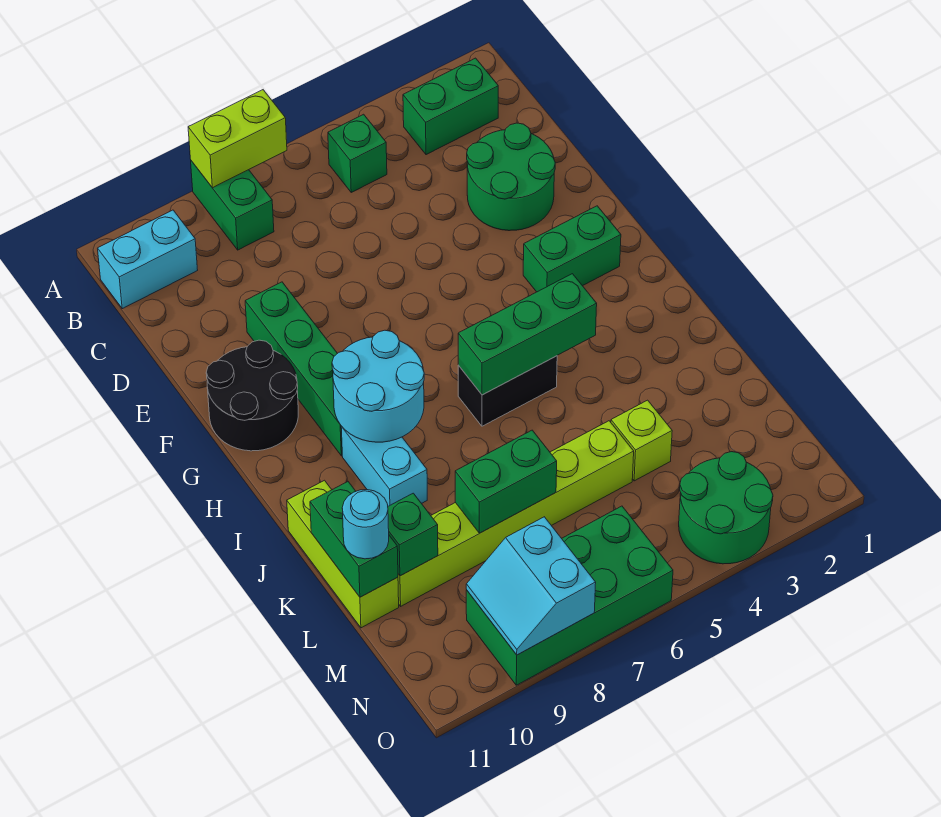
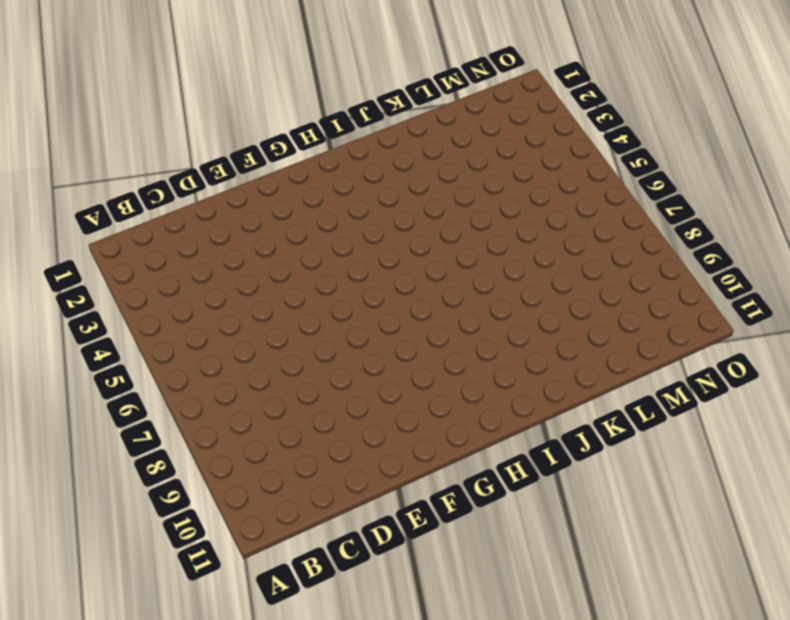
none -> green 1x2 brick [191,161,274,250]
none -> green 1x2 brick [403,58,498,155]
none -> green 1x1 brick [328,114,387,192]

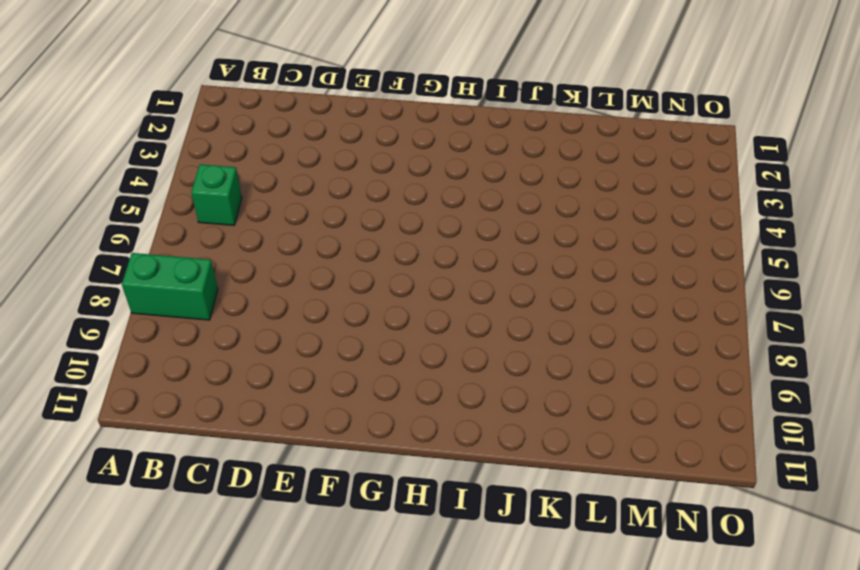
none -> green 1x2 brick [403,58,498,155]
none -> cyan 1x2 brick [98,210,197,309]
none -> green 2x2 round brick [467,123,555,231]

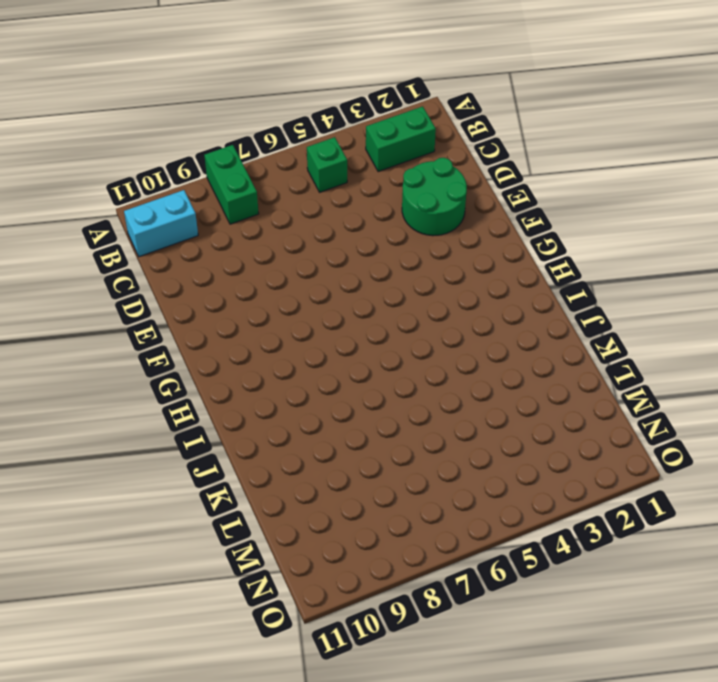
none -> green 1x4 brick [245,282,342,456]
none -> black 2x2 round brick [206,340,298,451]
none -> green 1x2 brick [523,206,621,292]

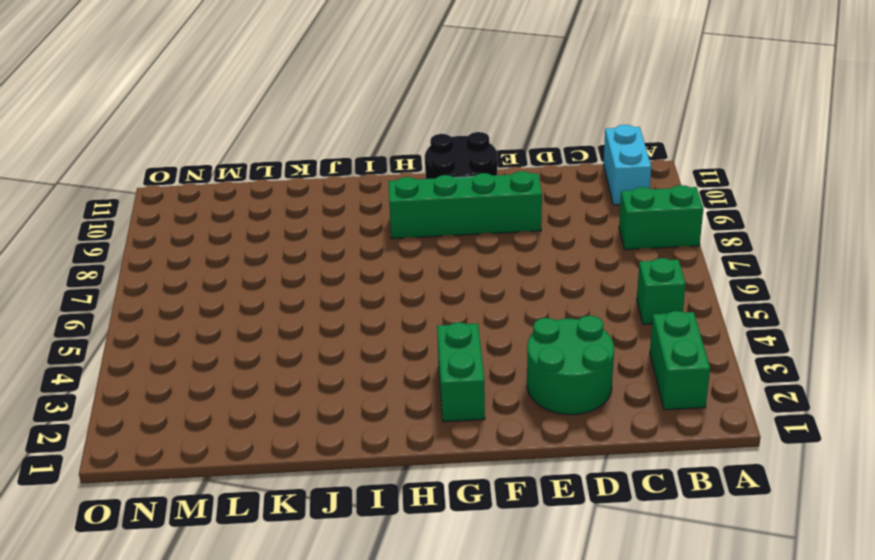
none -> black 1x2 brick [458,356,557,426]
none -> cyan 1x2 brick [341,427,427,506]
none -> lime 1x3 brick [287,480,399,628]

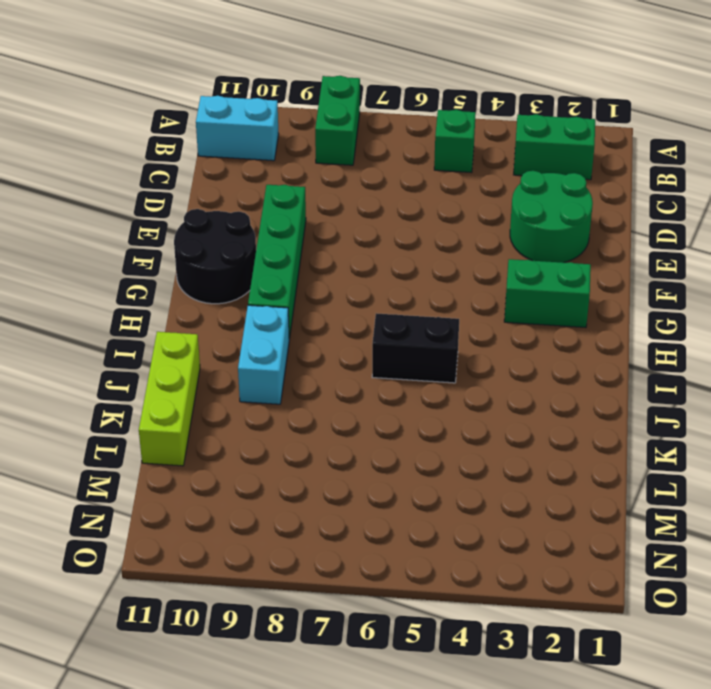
none -> lime 1x1 brick [611,400,672,481]
none -> lime 1x6 brick [398,421,634,606]
none -> green 2x2 round brick [679,452,773,564]

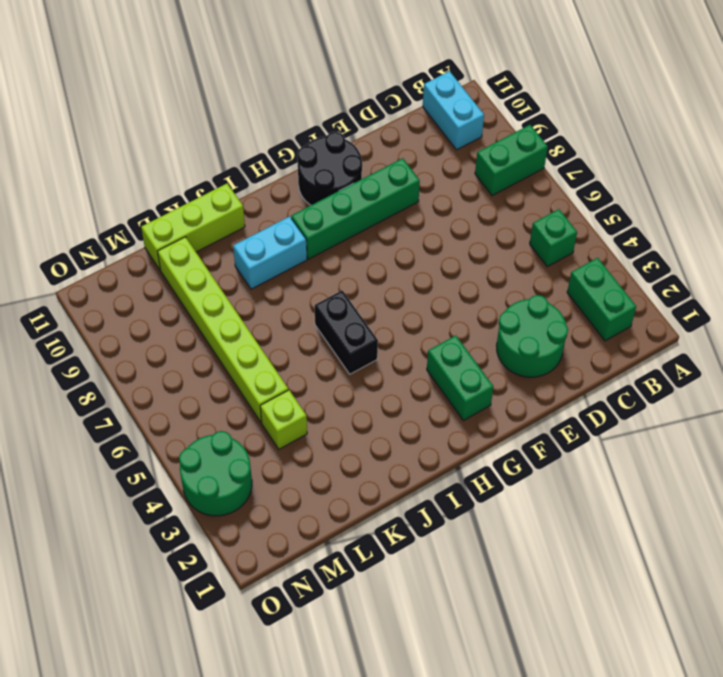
none -> green 2x4 brick [466,506,673,685]
none -> lime 1x2 brick [188,90,287,188]
none -> cyan 2x2 round brick [332,330,424,442]

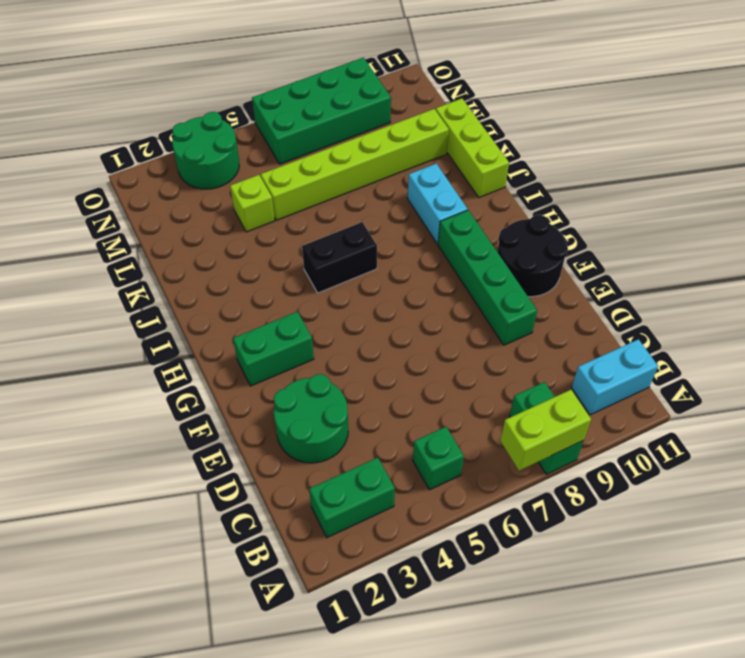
none -> cyan 2x2 round brick [332,330,424,442]
none -> green 1x3 brick [458,274,597,395]
none -> green 1x2 brick [310,481,398,597]

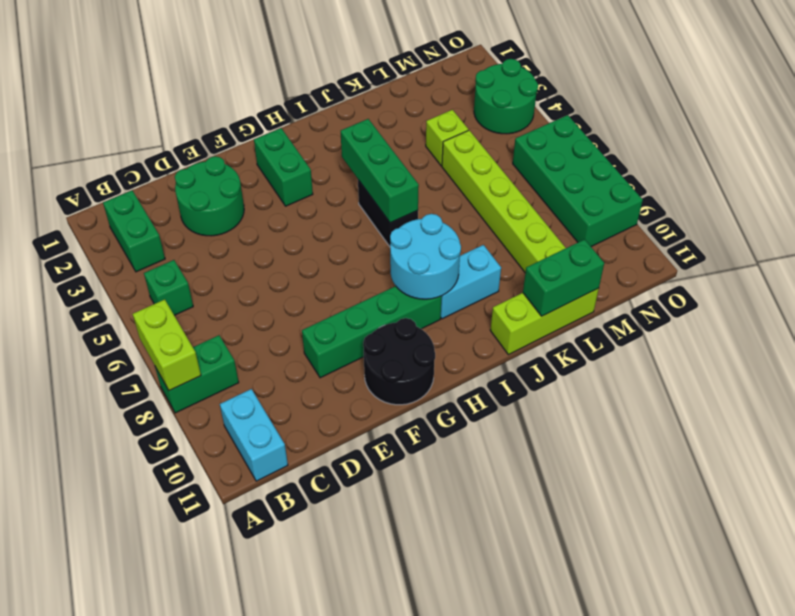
none -> green 1x2 brick [455,430,557,533]
none -> green 1x1 brick [388,493,438,576]
none -> cyan 2x2 slope [466,517,596,655]

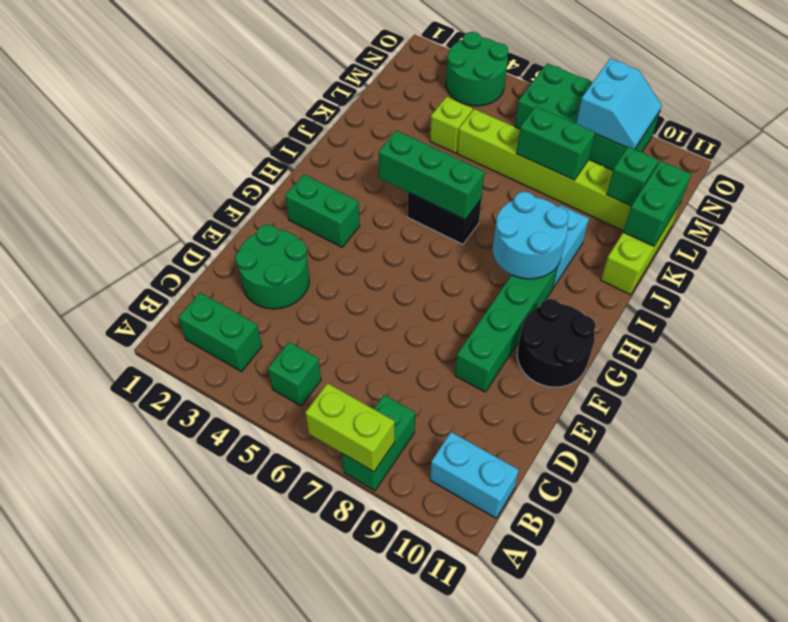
none -> cyan 1x1 round brick [342,490,389,559]

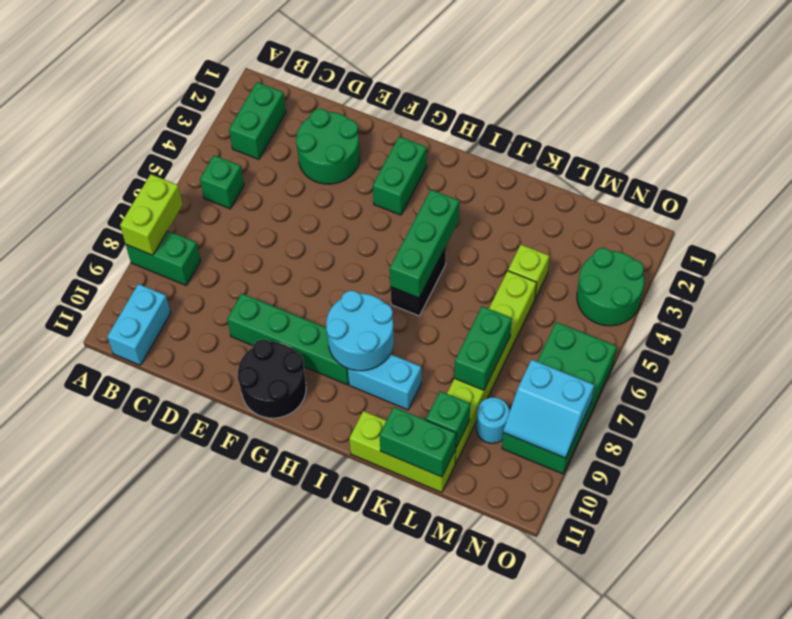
cyan 1x1 round brick [476,398,509,443] -> cyan 1x1 round brick moved to [342,490,389,559]

